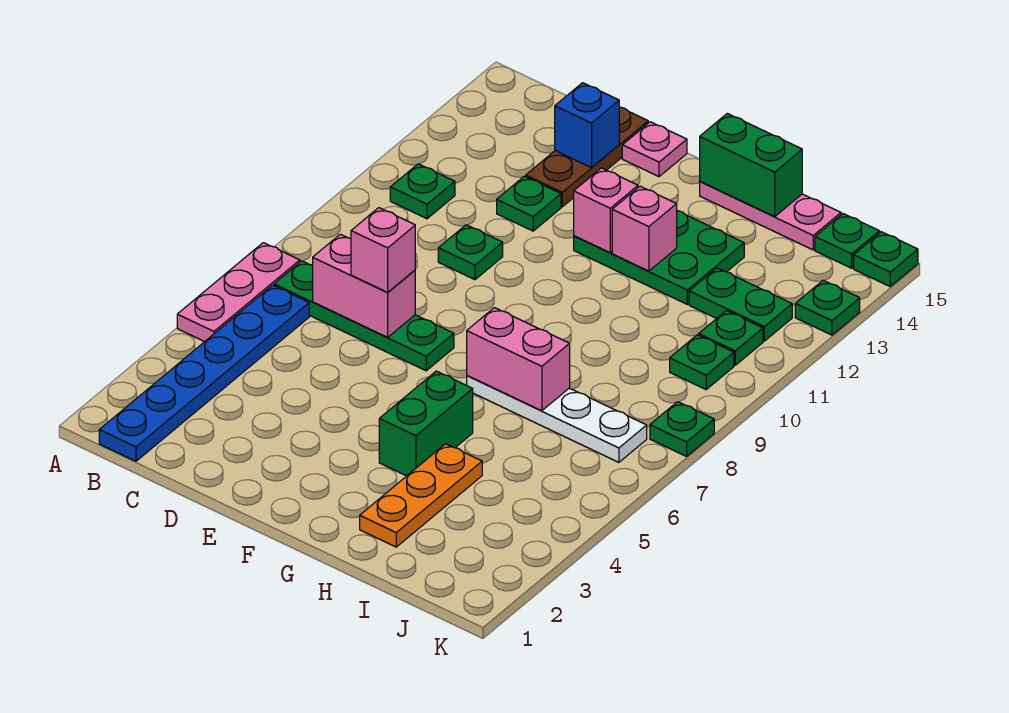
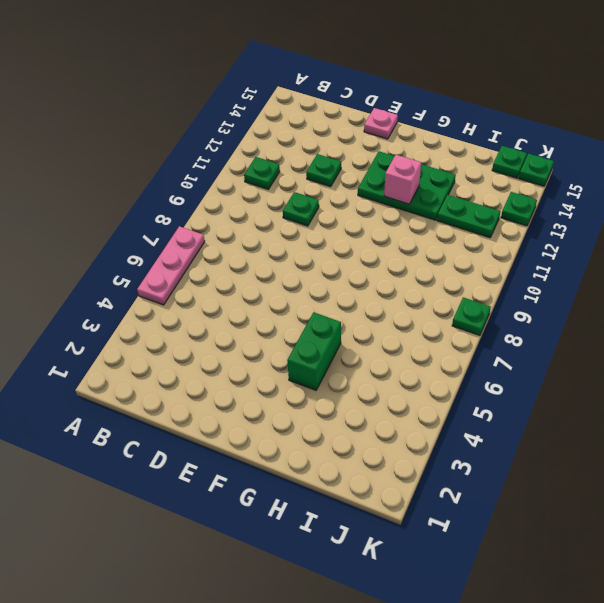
none -> blue 1x6 plate [99,285,309,461]
none -> green 1x4 plate [274,261,454,371]
none -> brown 1x3 plate [526,107,648,207]

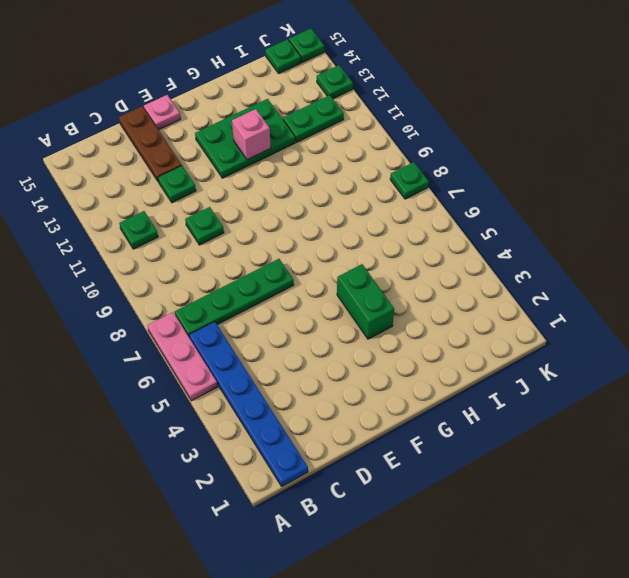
none -> white 1x4 plate [467,376,647,462]
none -> pink 1x3 plate [700,181,841,250]
none -> orange 1x3 plate [360,444,482,547]

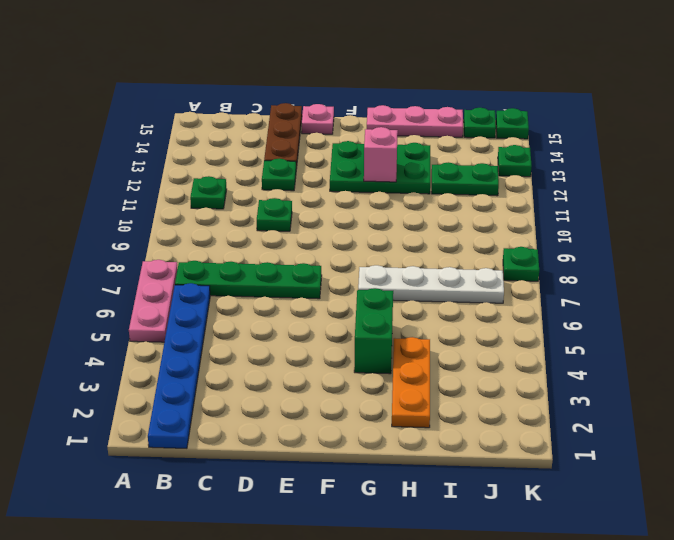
none -> green 1x1 plate [670,335,734,389]
none -> green 1x1 plate [699,311,763,365]
none -> pink 1x2 brick [313,234,415,337]

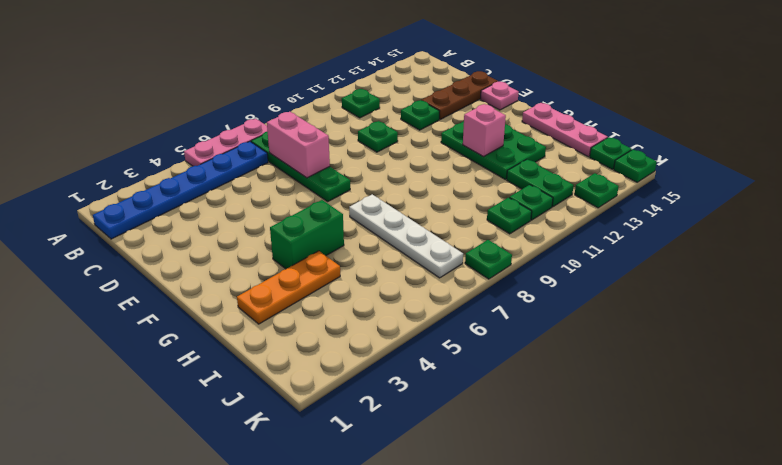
none -> blue 1x1 brick [555,83,619,168]
none -> pink 1x1 brick [574,168,638,253]
none -> pink 1x2 brick [467,308,570,411]

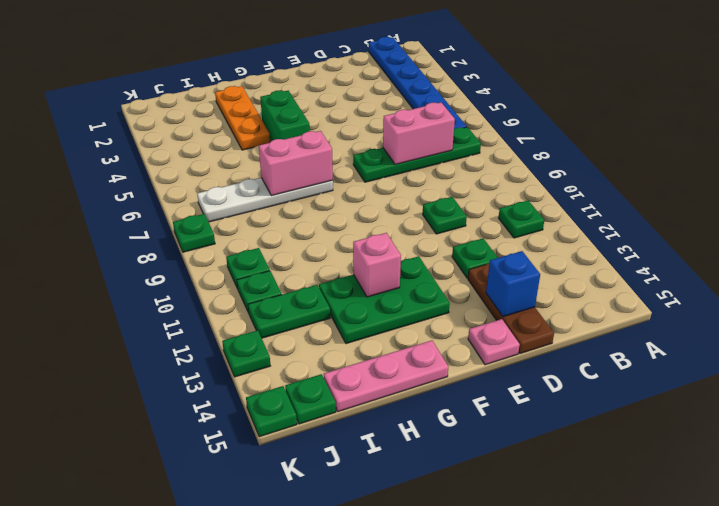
none -> pink 1x3 plate [177,243,300,342]
none -> pink 1x1 brick [574,168,638,253]
none -> green 1x2 brick [700,113,802,217]

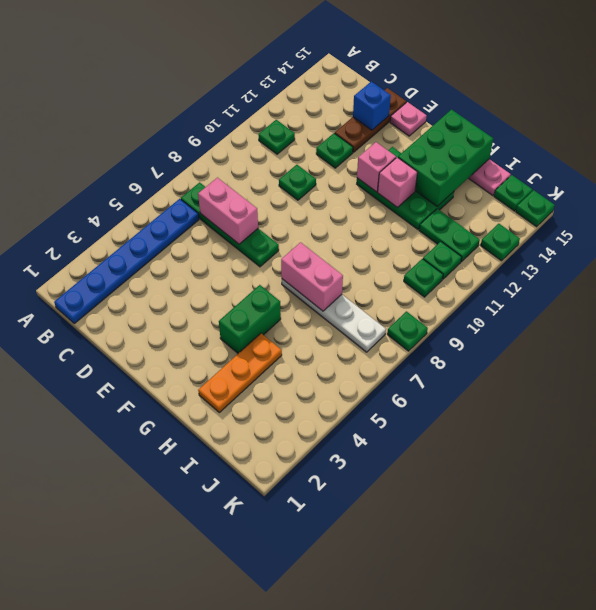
green 2x3 brick [398,110,493,206] -> green 1x2 brick [700,113,802,217]
none -> pink 1x3 plate [177,243,300,342]
none -> pink 1x1 brick [351,208,415,292]

